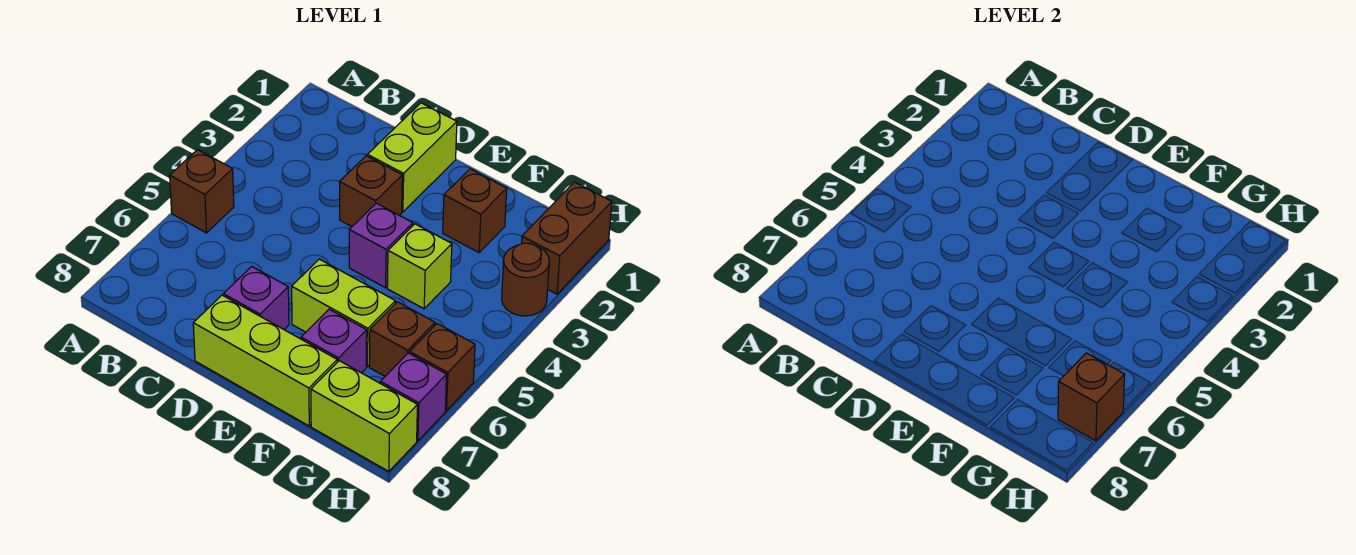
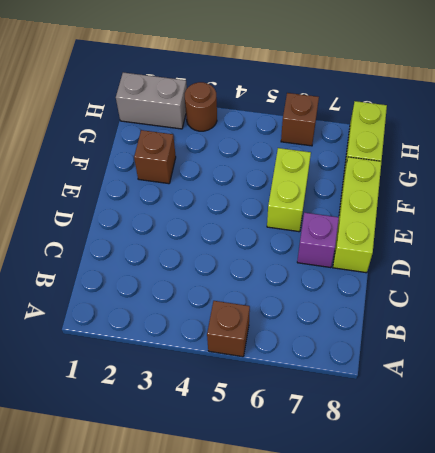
grey 1x2 brick [116,72,187,129] -> brown 1x2 brick [522,182,612,294]
none -> lime 1x2 brick [367,103,457,212]
none -> brown 1x1 brick [340,156,402,227]
none -> purple 1x1 brick [349,203,413,288]

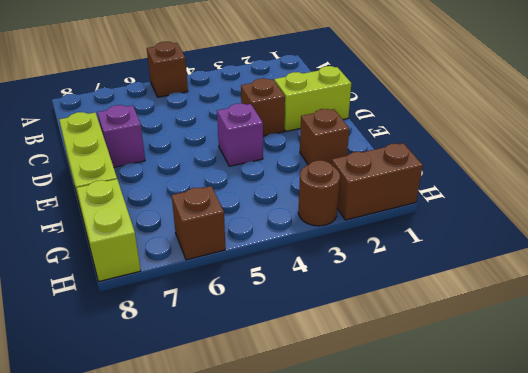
none -> lime 1x2 brick [292,259,395,367]
none -> lime 1x1 brick [387,224,452,309]
none -> purple 1x1 brick [301,309,367,373]

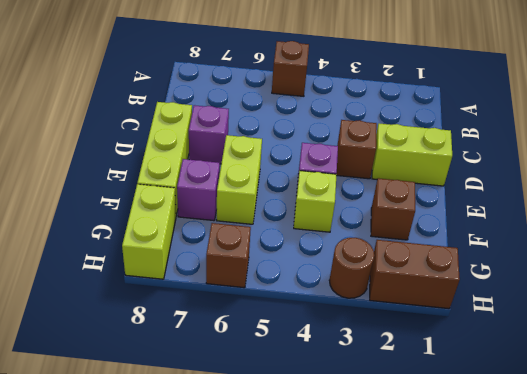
none -> brown 1x1 brick [369,302,435,376]
none -> purple 1x1 brick [380,353,447,441]
none -> brown 1x1 brick [1058,353,1125,441]

